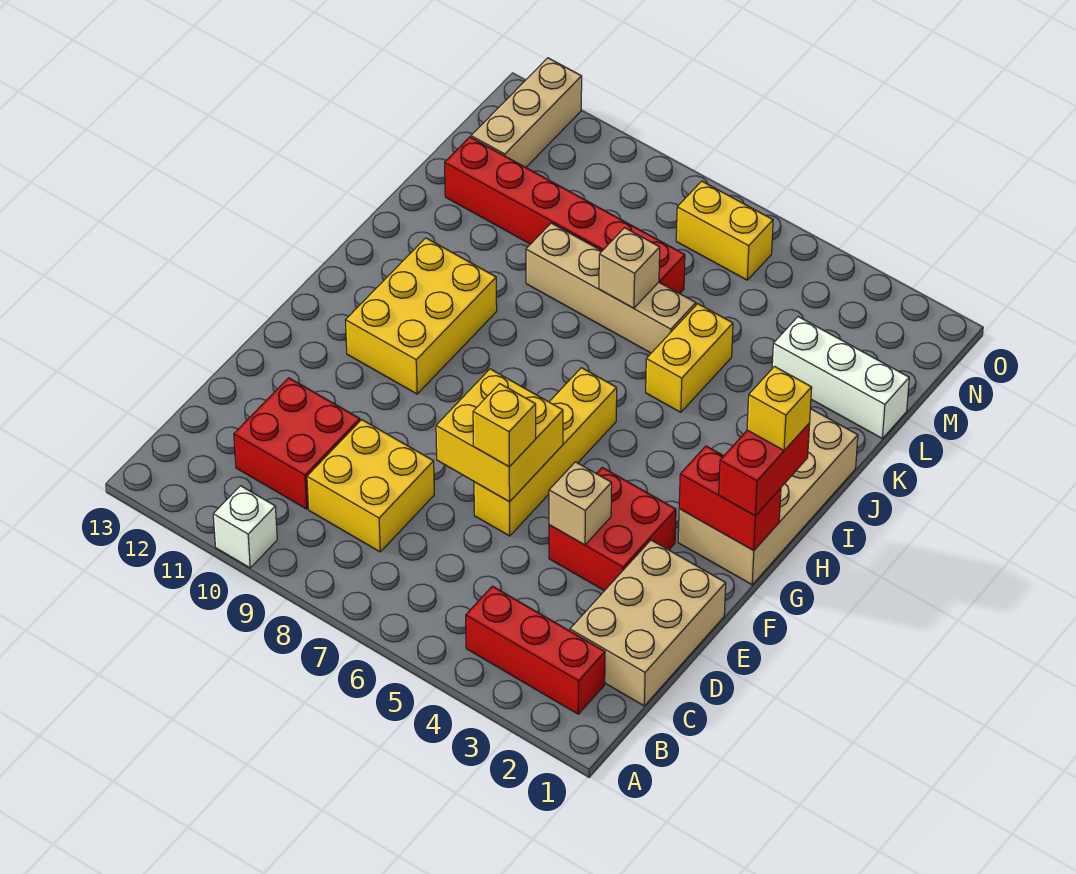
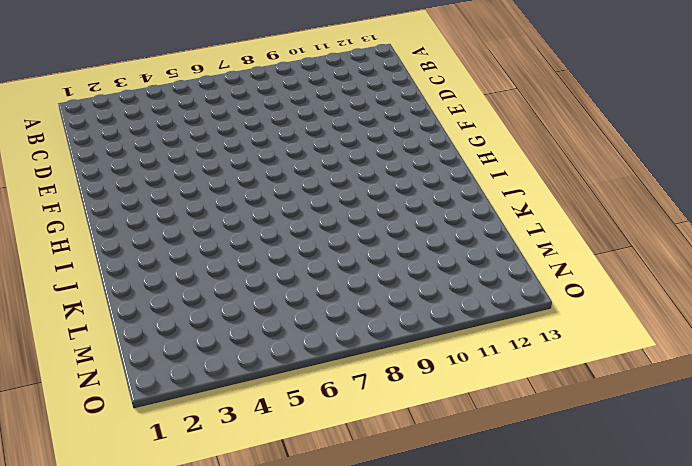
none -> white 1x1 brick [213,486,277,568]
none -> red 1x3 brick [466,586,605,714]
none -> tan 2x3 brick [570,540,726,706]

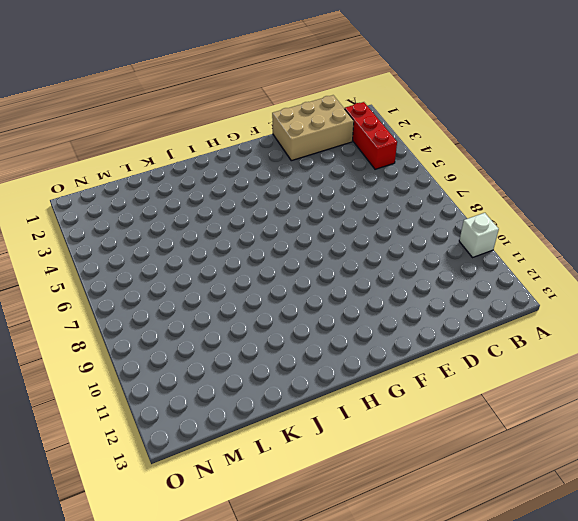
none -> yellow 2x2 brick [307,420,434,552]
none -> red 2x2 brick [234,378,360,509]
none -> red 2x2 brick [549,467,676,591]

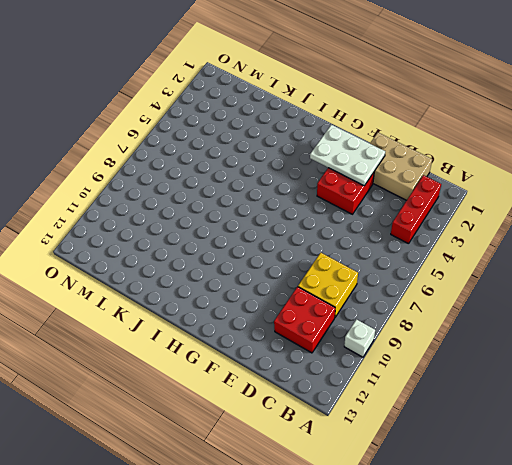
white 2x3 plate [310,125,385,186] -> red 1x2 brick [679,446,781,550]
none -> yellow 1x4 brick [474,368,617,536]
none -> tan 2x4 brick [678,409,858,585]
none -> yellow 2x3 brick [345,238,497,394]

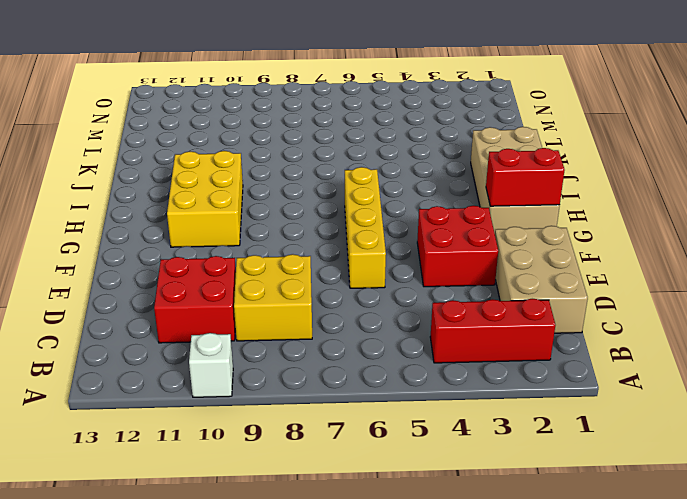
none -> yellow 1x2 brick [646,304,733,412]
none -> tan 1x4 brick [526,223,696,353]
none -> white 1x3 brick [772,317,909,439]

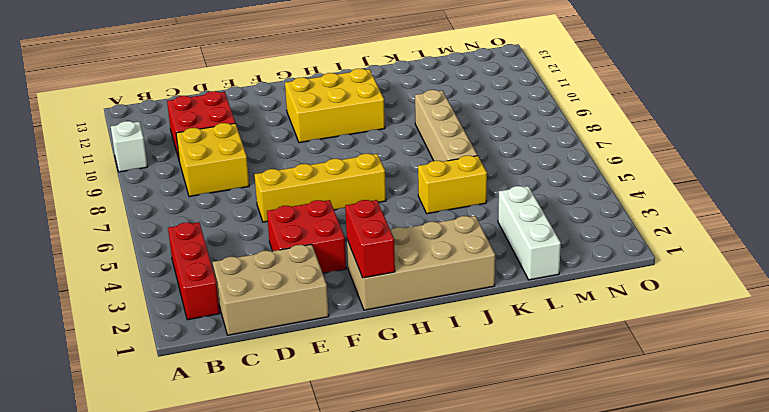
none -> red 1x6 brick [445,137,685,294]
none -> tan 1x3 brick [471,58,582,167]
none -> yellow 1x2 brick [676,181,773,280]

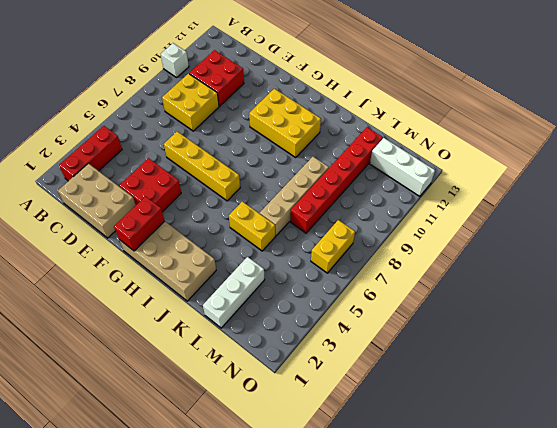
white 1x3 brick [370,138,435,196] -> tan 1x3 brick [471,58,582,167]
none -> tan 1x1 brick [549,462,612,545]
none -> yellow 2x2 brick [436,369,563,502]
none -> tan 1x1 brick [599,228,660,308]

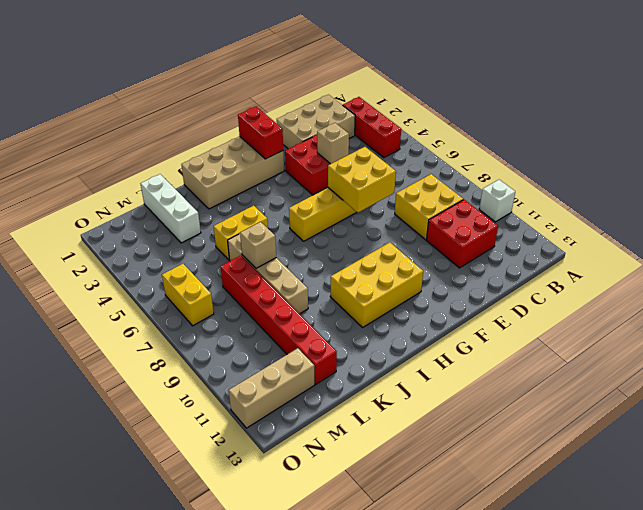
none -> yellow 1x1 brick [473,384,536,467]
none -> red 1x2 brick [719,423,810,516]
none -> yellow 1x1 brick [747,367,812,450]

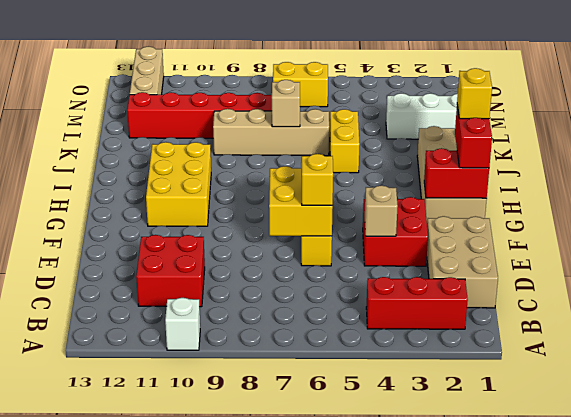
none -> yellow 2x2 brick [307,420,434,552]

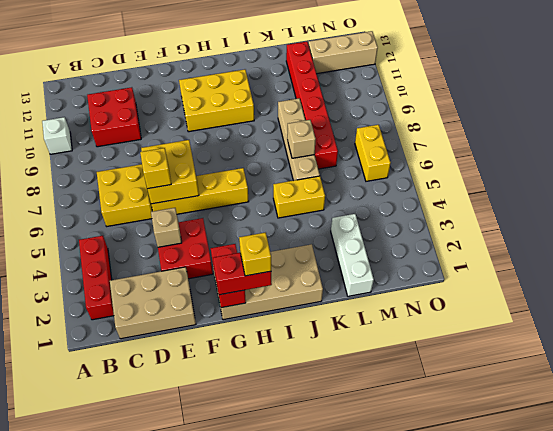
yellow 2x2 brick [97,164,152,226] -> yellow 2x2 brick moved to [307,420,434,552]

